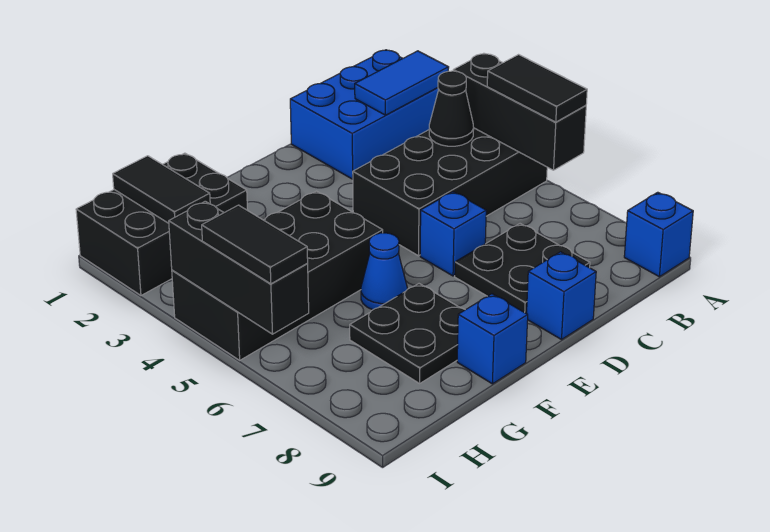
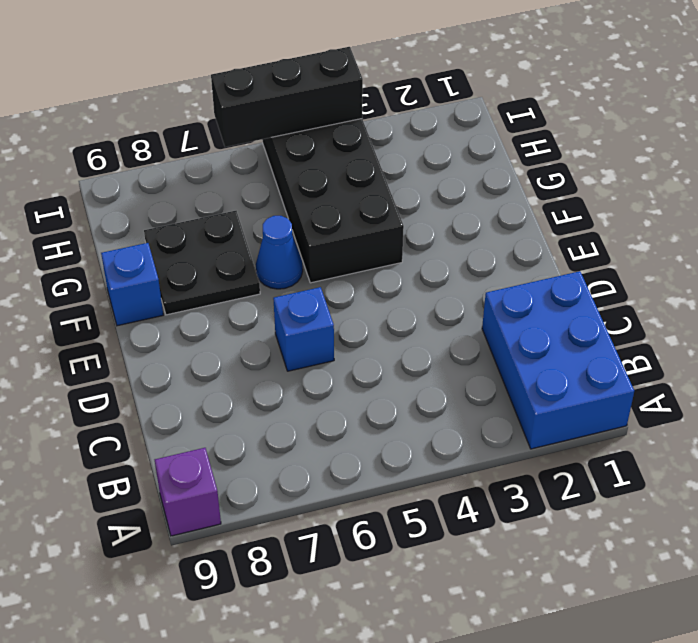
purple 1x1 brick [155,448,221,536] -> blue 1x1 brick [624,192,693,277]
none -> black 2x4 brick [353,128,547,256]
none -> black 2x2 plate [455,224,590,314]
none -> blue 1x1 brick [527,252,596,339]

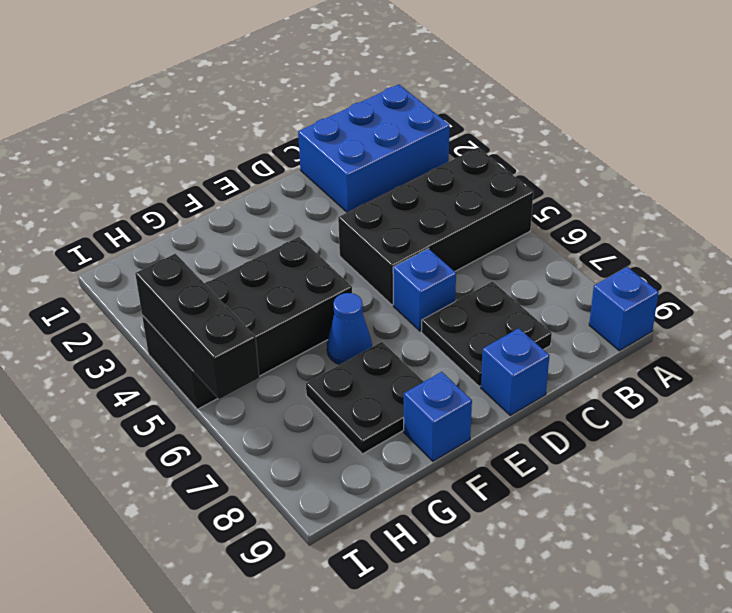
none -> black 2x3 brick [76,153,248,295]
none -> blue 1x2 tile [355,51,449,115]
none -> black 1x3 brick [453,53,586,170]

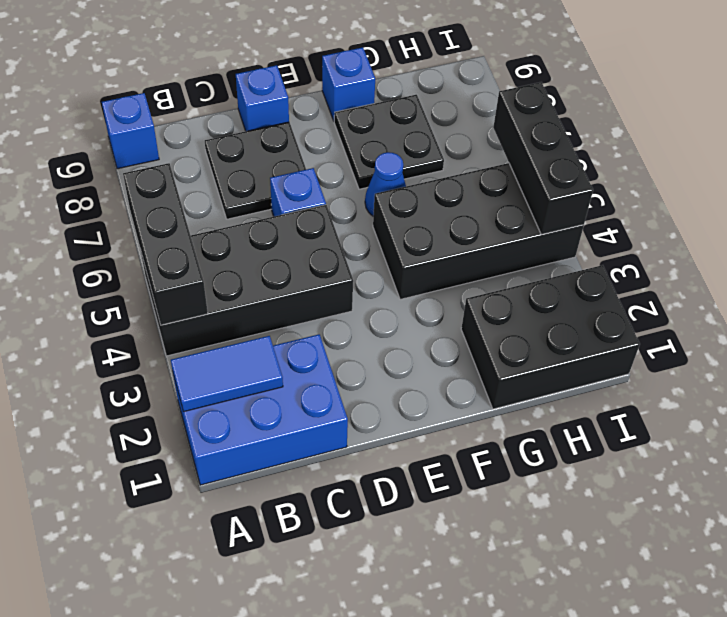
none -> black 1x1 cone [429,71,474,146]
none -> black 1x2 tile [113,156,210,223]
none -> black 1x2 tile [487,55,587,122]

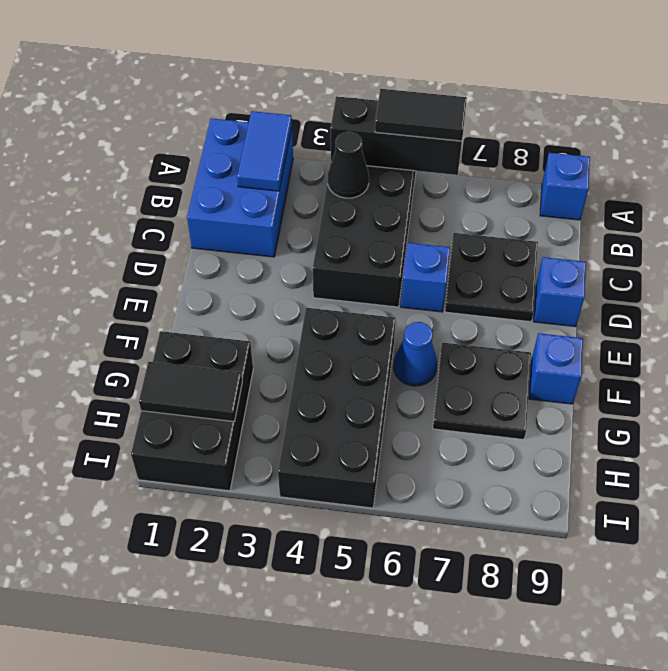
none -> black 1x3 brick [169,201,309,334]
none -> black 1x2 tile [202,205,308,284]

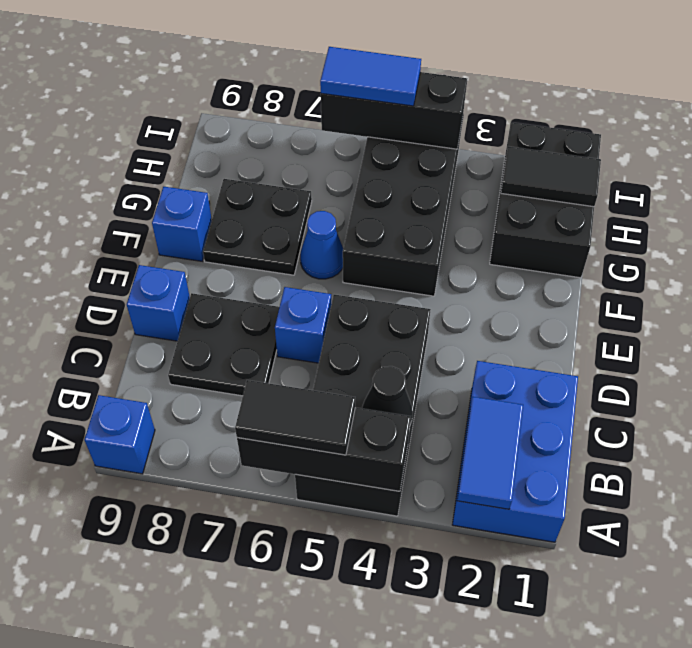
blue 1x2 tile [320,47,421,106] -> black 1x2 tile [202,205,308,284]

